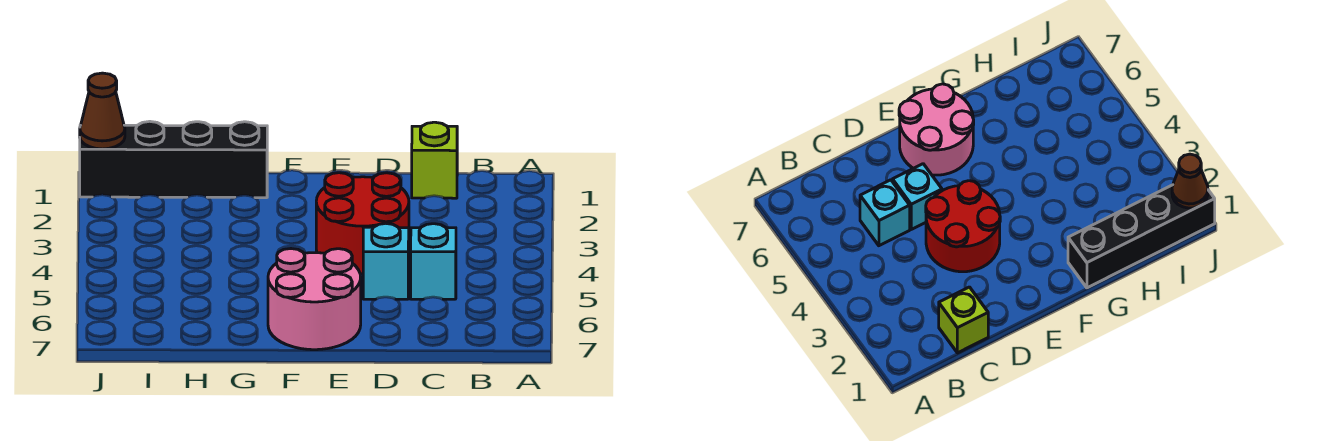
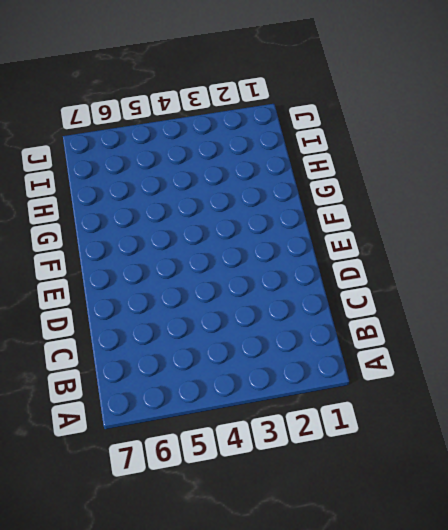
none -> lime 1x1 brick [412,122,457,198]
none -> cyan 1x1 brick [411,224,456,299]

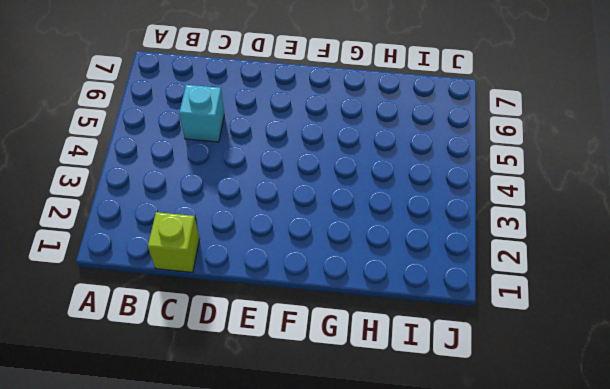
none -> red 2x2 round brick [316,173,409,274]
none -> cyan 1x1 brick [363,224,409,299]

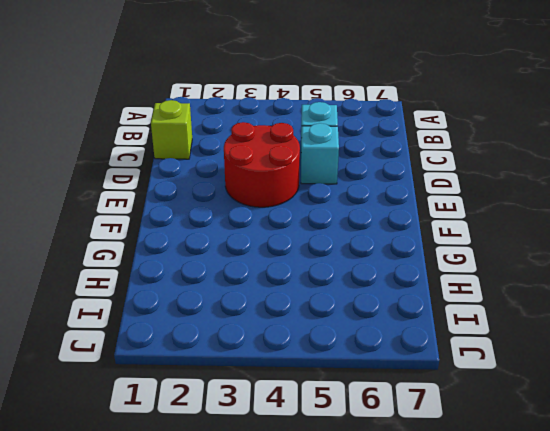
none -> pink 2x2 round brick [268,249,361,350]
none -> black 1x4 brick [80,121,267,198]

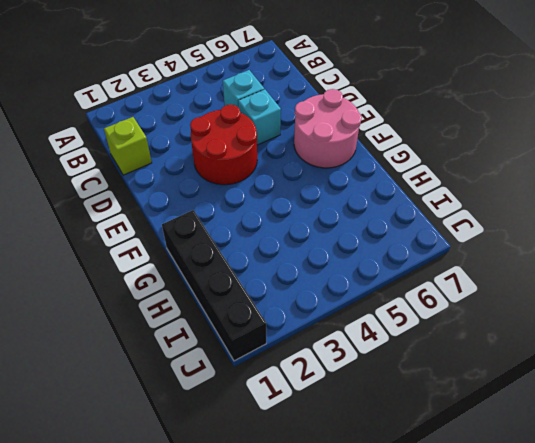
none -> brown 1x1 cone [80,73,125,149]

